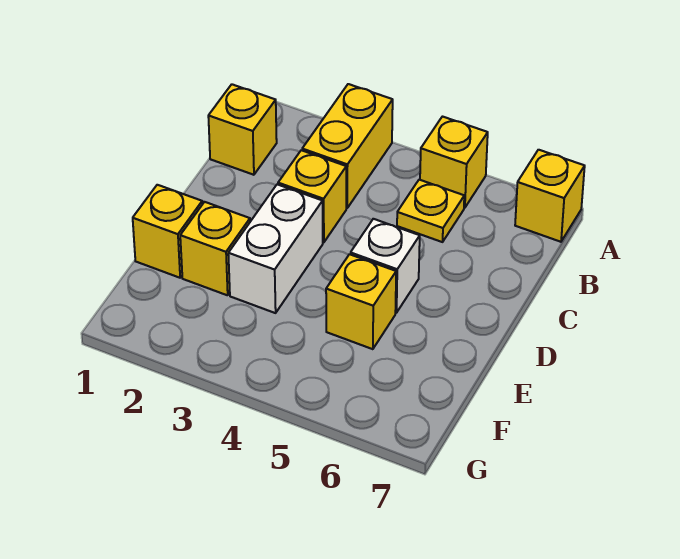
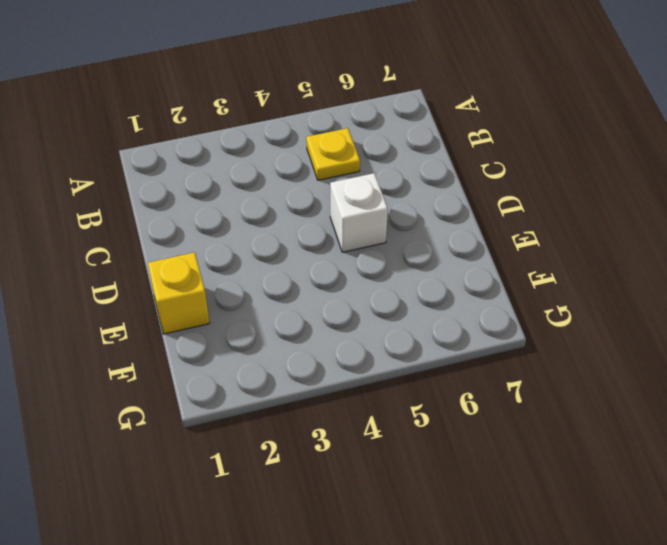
none -> yellow 1x2 brick [302,84,393,208]
none -> yellow 1x1 brick [420,117,488,208]

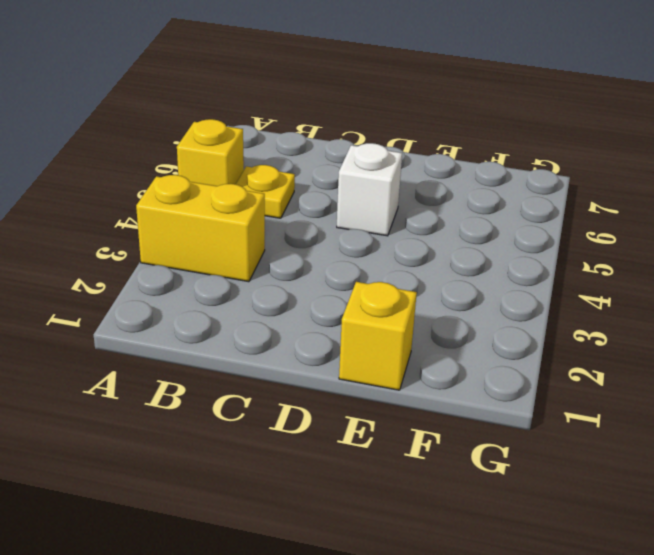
none -> yellow 1x1 brick [515,150,585,242]
none -> yellow 1x1 brick [208,84,277,175]

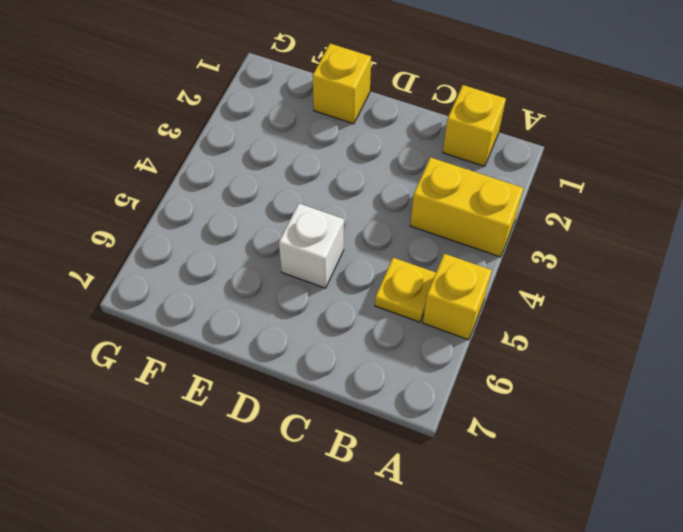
none -> yellow 1x1 brick [515,150,585,242]
none -> yellow 1x1 brick [278,150,346,242]

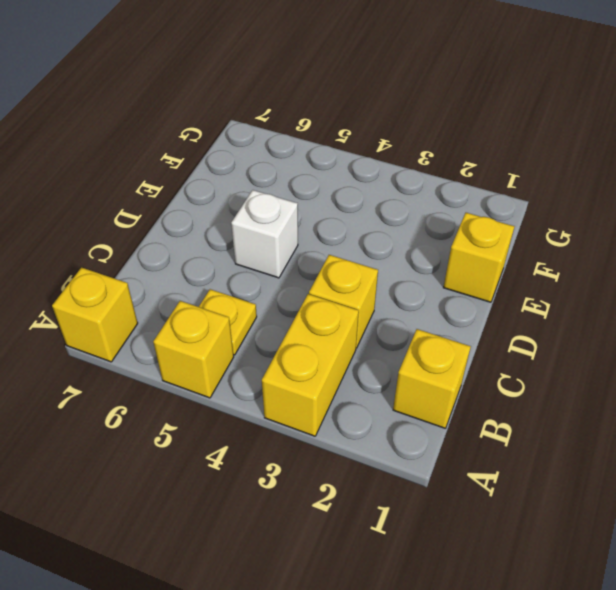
none -> white 1x2 brick [228,184,323,313]
none -> yellow 1x1 brick [180,202,250,295]

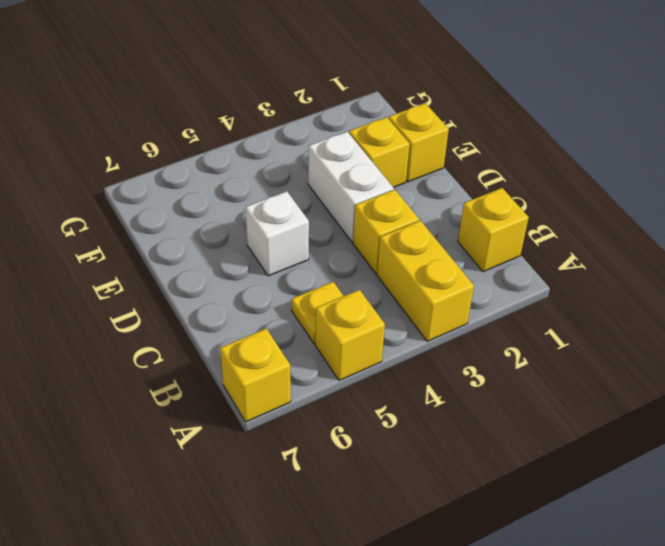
none -> yellow 1x1 brick [326,254,396,349]

